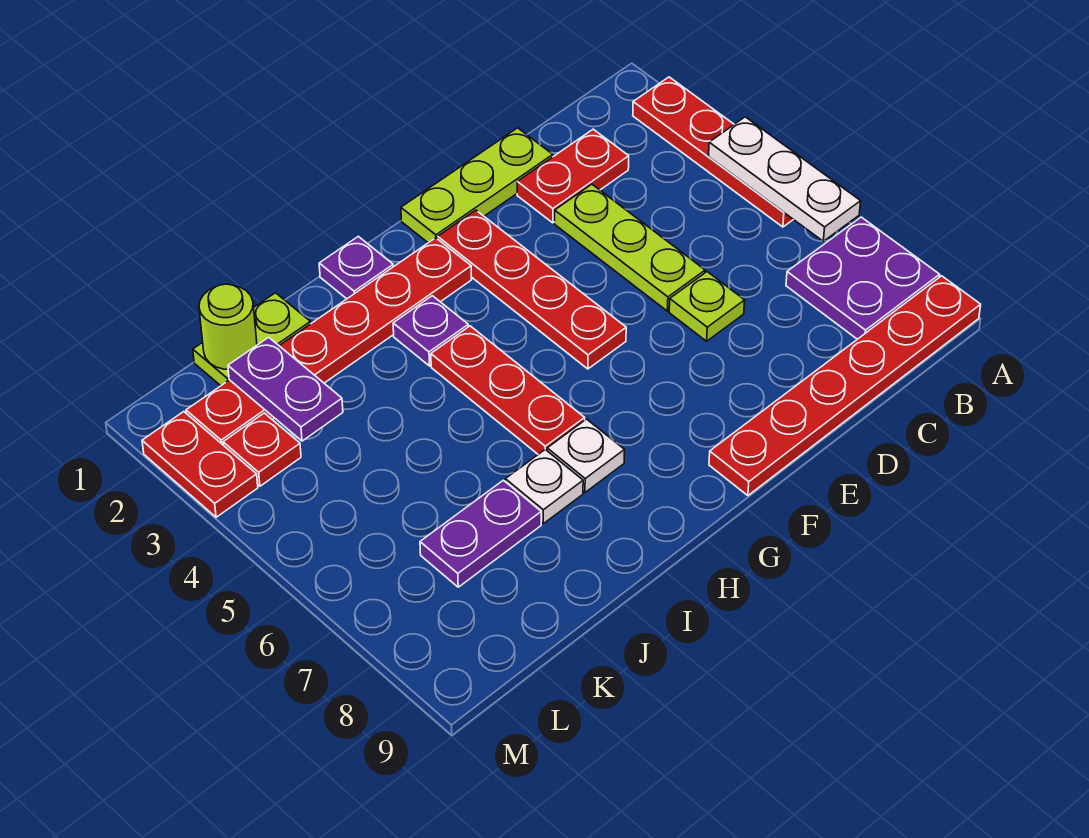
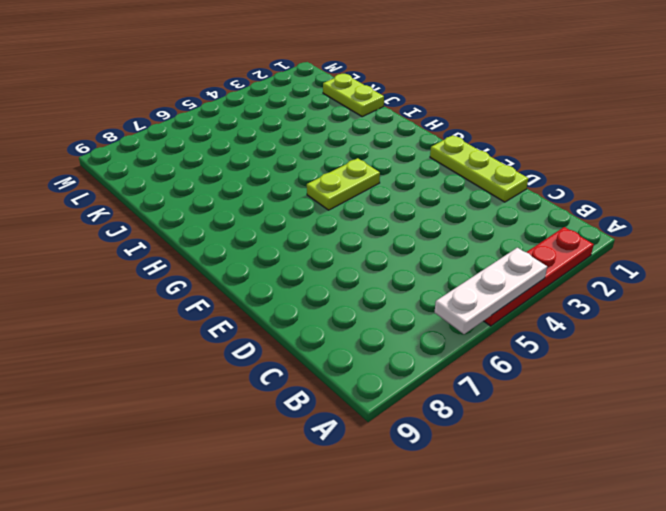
lime 1x2 plate [307,158,380,210] -> none
none -> purple 2x2 plate [786,217,940,339]
none -> red 1x6 plate [709,276,981,496]
none -> red 1x2 plate [517,129,629,223]

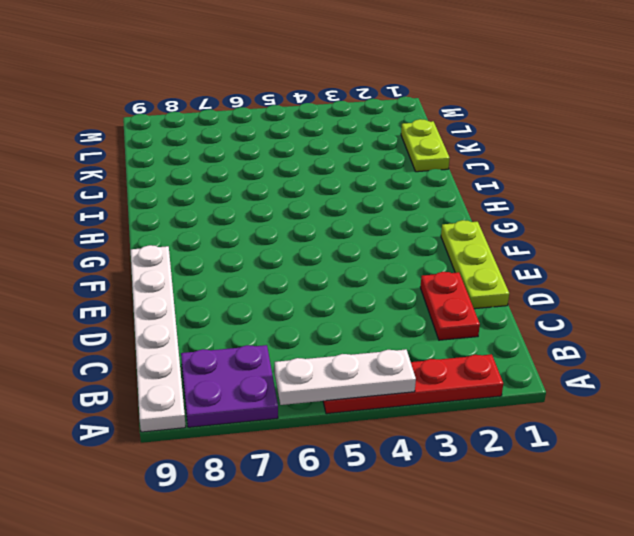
white 1x6 plate [131,245,186,432] -> red 1x6 plate [709,276,981,496]
none -> lime 1x3 plate [555,184,705,311]
none -> lime 1x1 plate [669,272,745,341]
none -> red 1x4 plate [438,210,626,369]

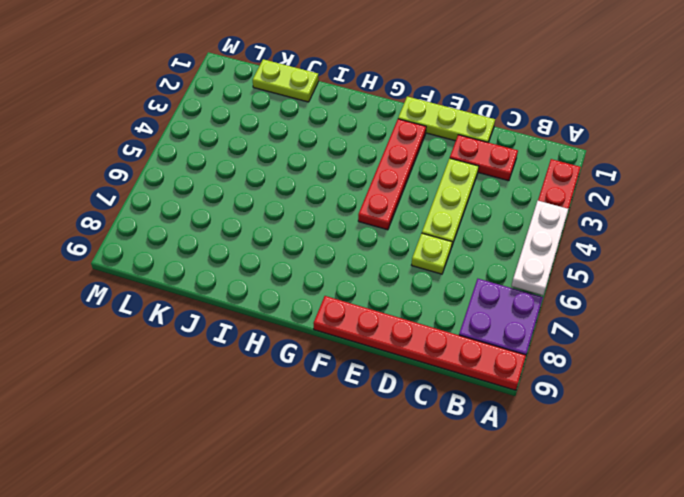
none -> red 1x6 plate [186,238,472,445]
none -> purple 1x1 plate [319,236,393,299]
none -> purple 1x1 plate [393,296,468,366]

